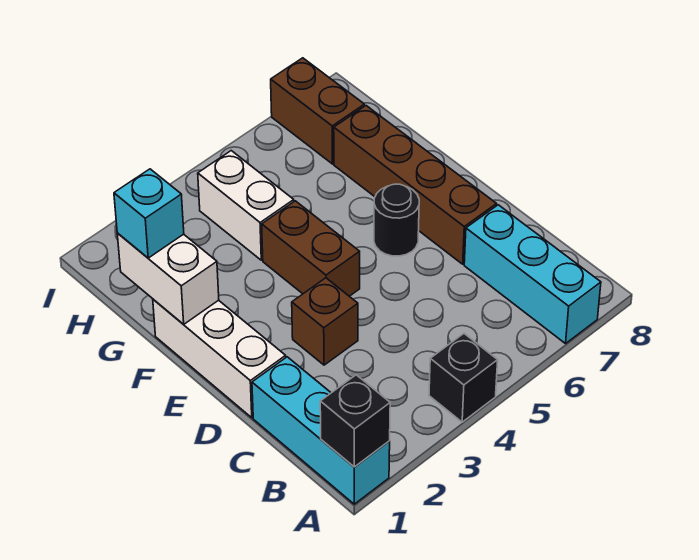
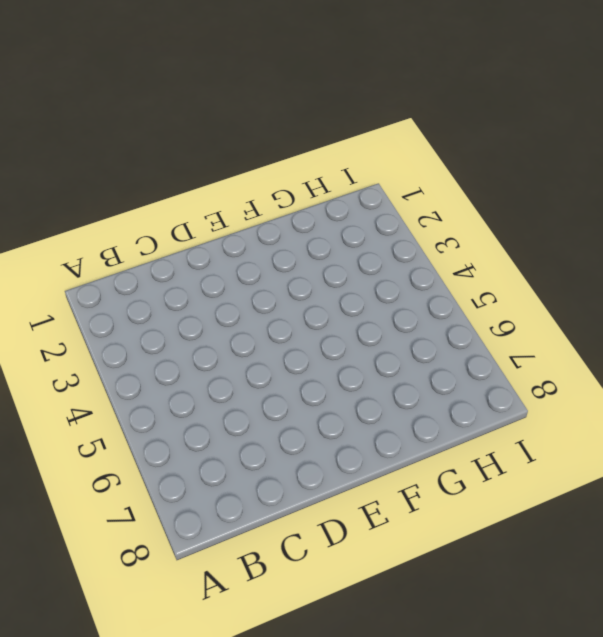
none -> cyan 1x3 brick [252,357,390,504]
none -> black 1x1 brick [429,334,498,422]
none -> cyan 1x3 brick [464,205,601,344]

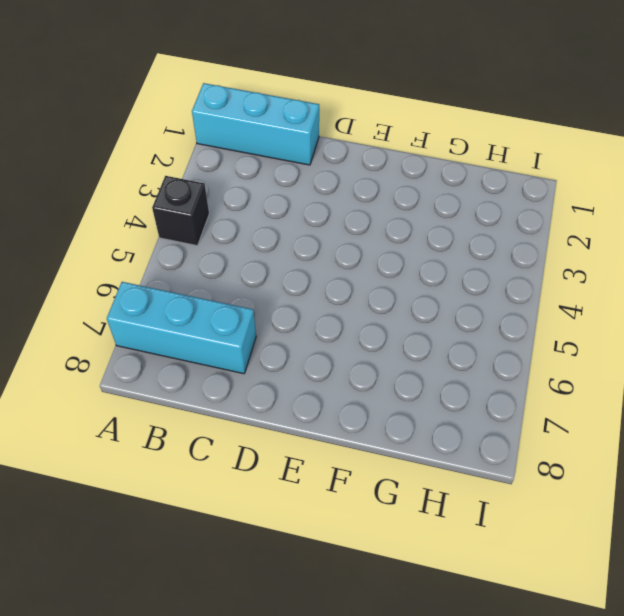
none -> white 1x3 brick [153,299,286,418]
none -> brown 1x1 brick [292,278,358,365]
none -> brown 1x4 brick [334,106,497,264]

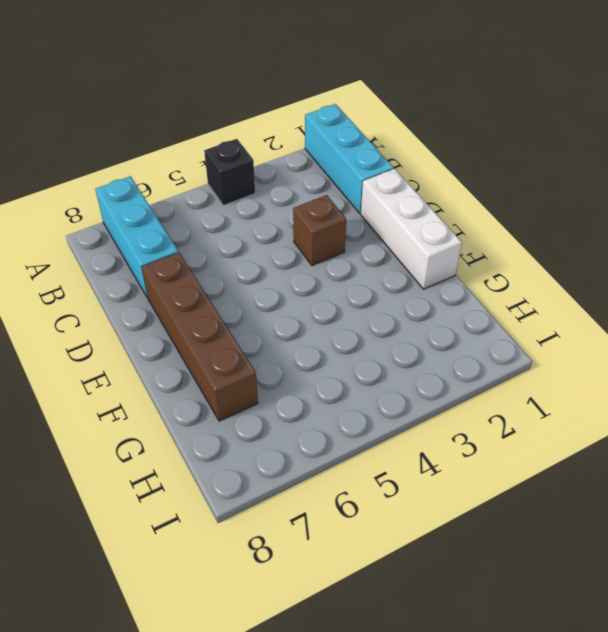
none -> brown 1x2 brick [262,201,360,296]
none -> black 1x1 round brick [374,184,419,256]
none -> white 1x2 brick [198,151,294,260]

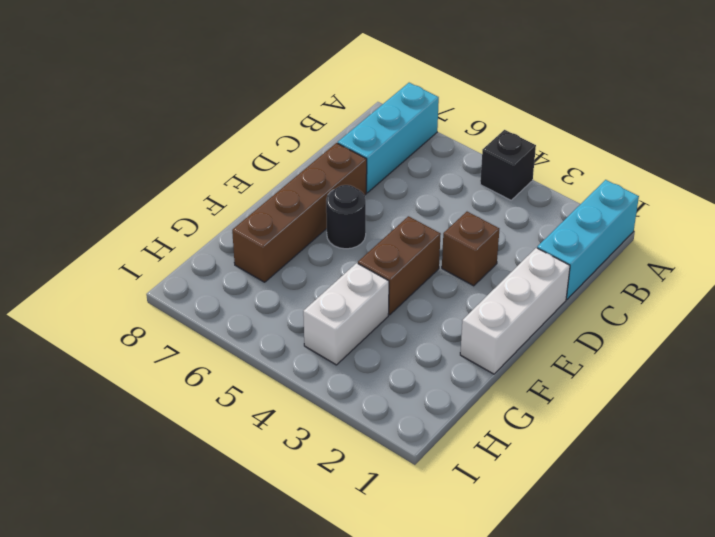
none -> brown 1x2 brick [271,58,364,164]
none -> black 1x1 brick [320,375,390,467]
none -> white 1x2 brick [117,233,219,324]

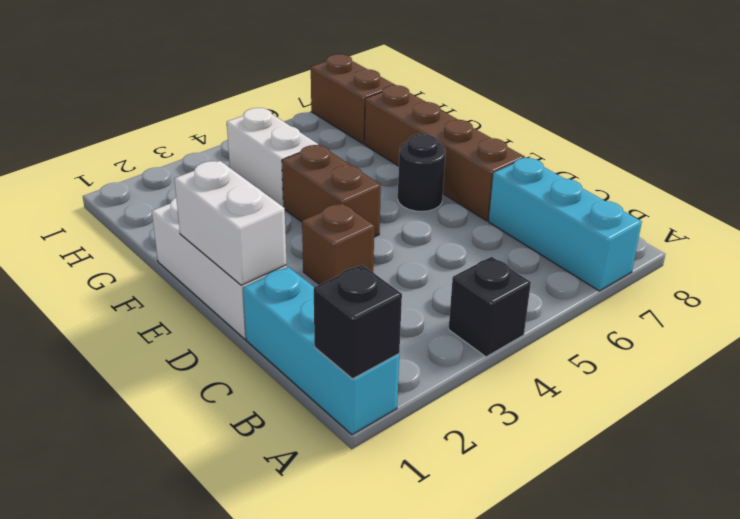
white 1x2 brick [174,161,287,285] -> white 1x2 brick moved to [117,233,219,324]
none -> cyan 1x1 brick [114,169,184,258]

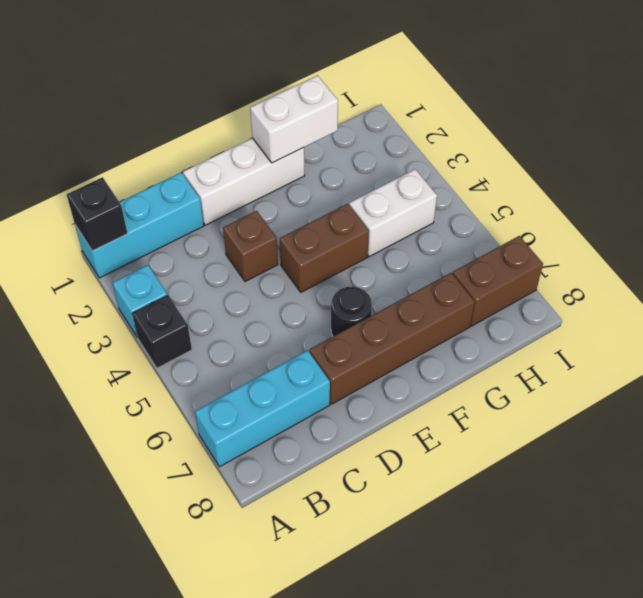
cyan 1x1 brick [113,265,167,337] -> cyan 1x1 brick moved to [114,169,184,258]

